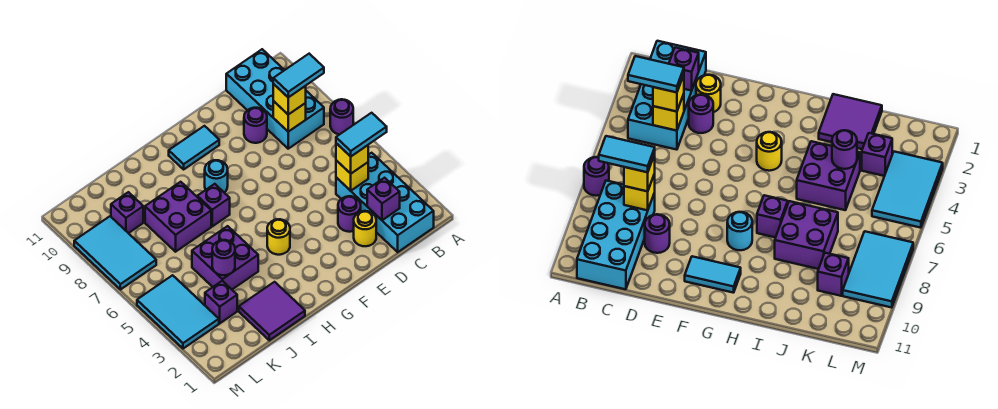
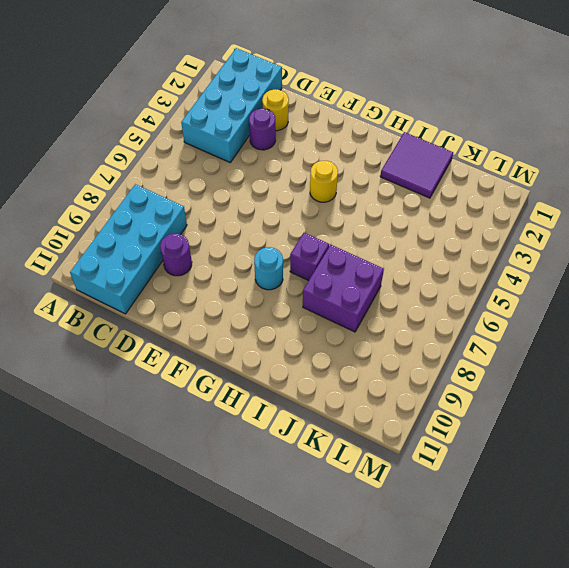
none -> purple 1x1 round brick [330,99,353,135]
none -> cyan 1x2 tile [169,126,219,169]
none -> purple 2x2 brick [192,226,258,289]

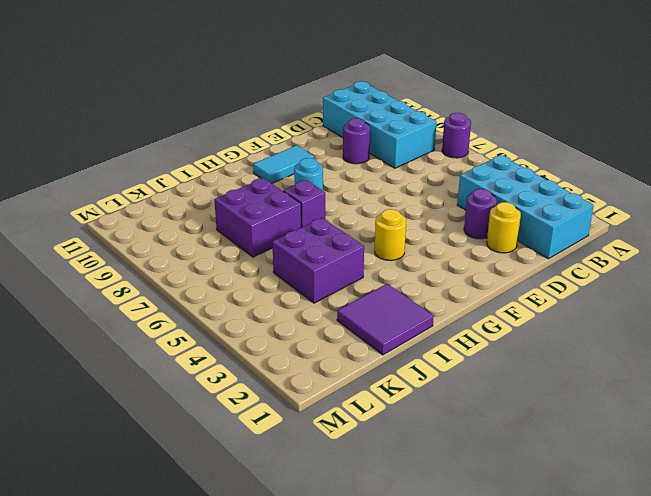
none -> purple 1x1 brick [205,281,237,323]
none -> purple 1x1 brick [111,192,143,233]
none -> cyan 2x3 tile [137,275,219,349]

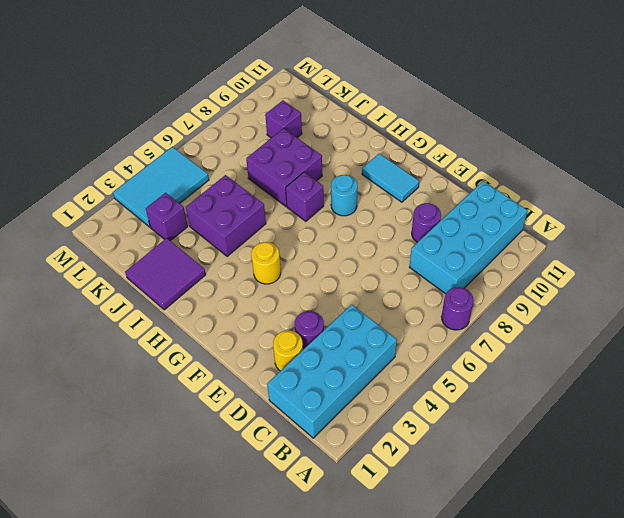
none -> cyan 2x3 tile [74,216,156,290]
none -> purple 1x1 brick [367,178,400,220]
none -> yellow 1x1 brick [336,160,368,191]

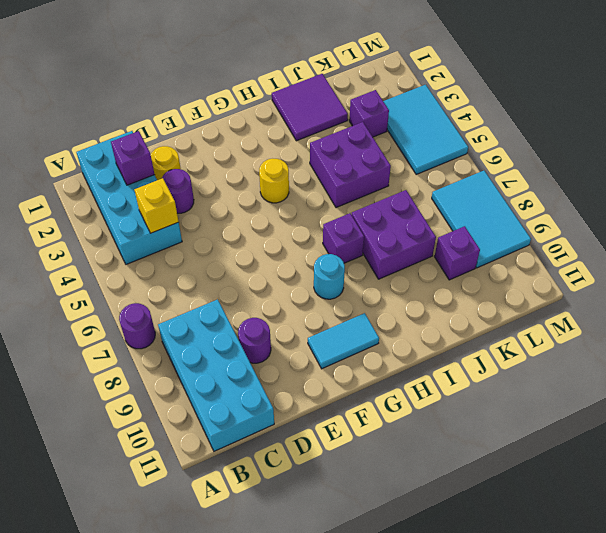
none -> yellow 1x1 brick [273,101,306,132]
none -> purple 1x1 round brick [212,240,235,275]
none -> yellow 1x1 brick [336,143,368,174]

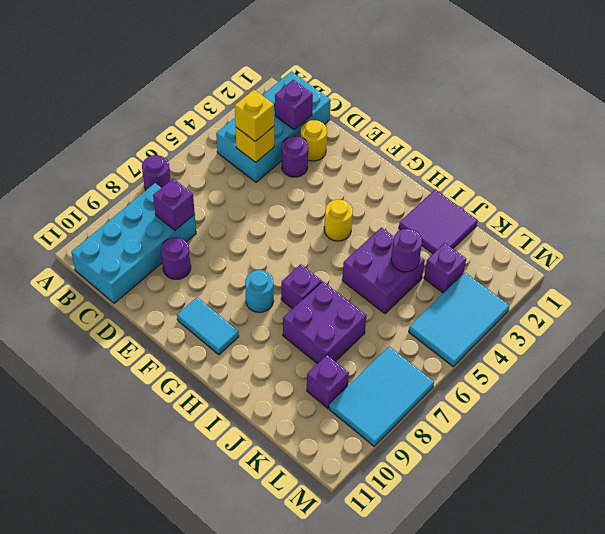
purple 1x1 brick [153,179,195,230] -> yellow 1x1 brick [273,101,306,132]
none -> yellow 1x1 brick [273,84,306,115]
none -> cyan 1x2 tile [336,113,387,156]
none -> cyan 1x2 tile [273,54,324,97]

